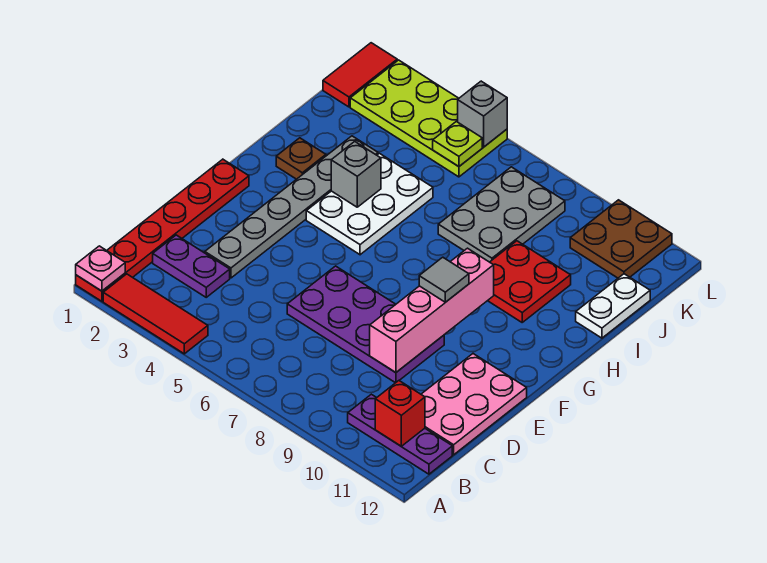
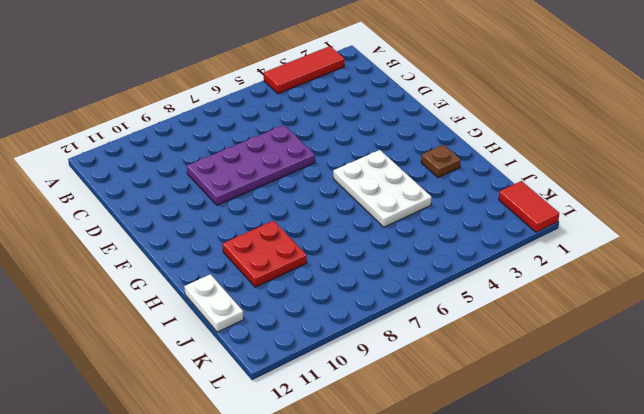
none -> red 1x6 plate [76,159,249,301]
none -> purple 1x3 plate [348,394,452,474]
none -> purple 1x2 plate [153,235,230,297]

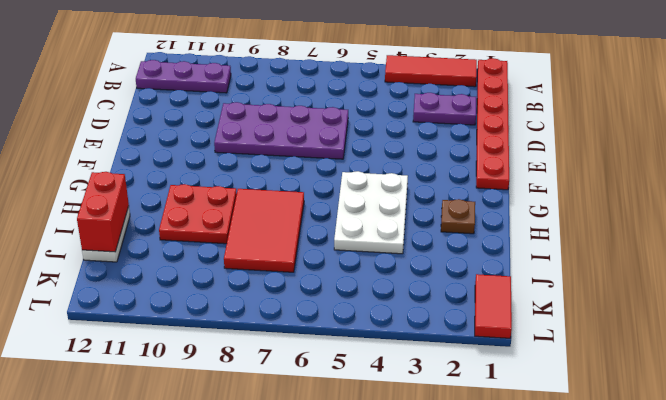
red 2x3 tile [224,189,304,272] -> grey 2x3 plate [438,167,565,262]
red 1x2 brick [77,172,129,252] -> none
none -> pink 2x3 plate [421,354,527,455]
none -> grey 1x6 plate [205,136,378,278]
none -> lime 2x4 plate [350,60,507,177]

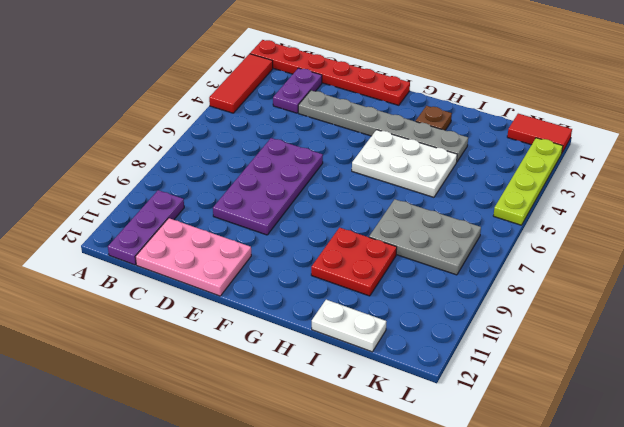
lime 1x4 plate [493,138,563,225] -> lime 2x4 plate [350,60,507,177]
none -> brown 2x2 plate [570,200,672,278]
none -> pink 1x1 plate [76,246,125,291]
none -> red 1x1 brick [375,381,425,446]

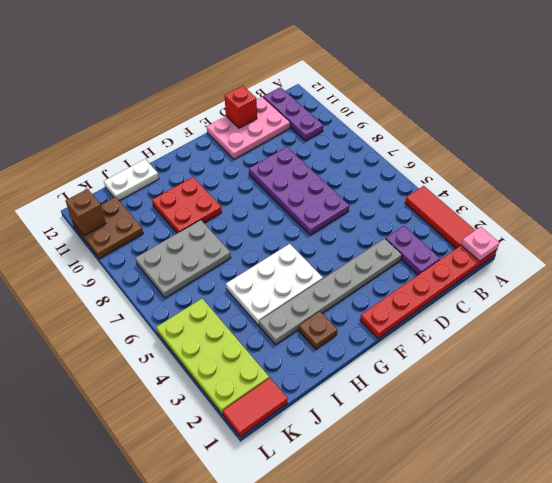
red 1x1 brick [224,86,257,128] -> red 1x1 brick moved to [375,381,425,446]
brown 1x1 brick [66,189,106,236] -> none
none -> pink 1x4 brick [370,248,494,373]
none -> grey 1x1 brick [331,141,381,207]
none -> lime 1x1 plate [433,122,482,167]

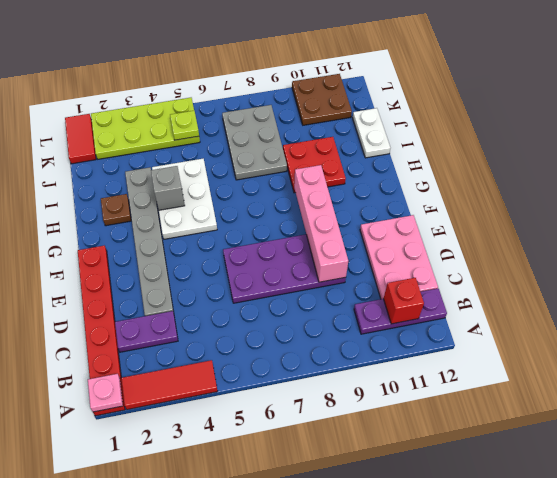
none -> grey 1x1 brick [458,81,507,147]
none -> grey 1x1 tile [419,257,469,302]

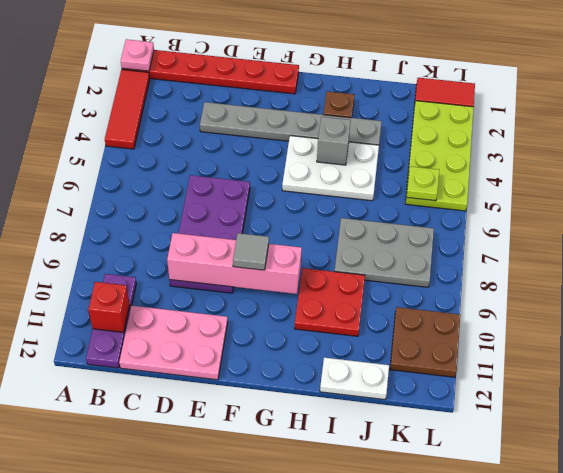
none -> purple 1x2 plate [153,235,230,297]
none -> grey 1x1 brick [458,81,507,147]

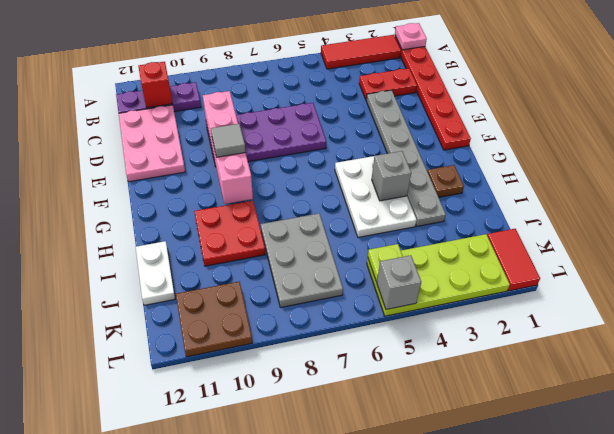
red 1x2 plate [359,68,417,101] -> purple 1x2 plate [153,235,230,297]

